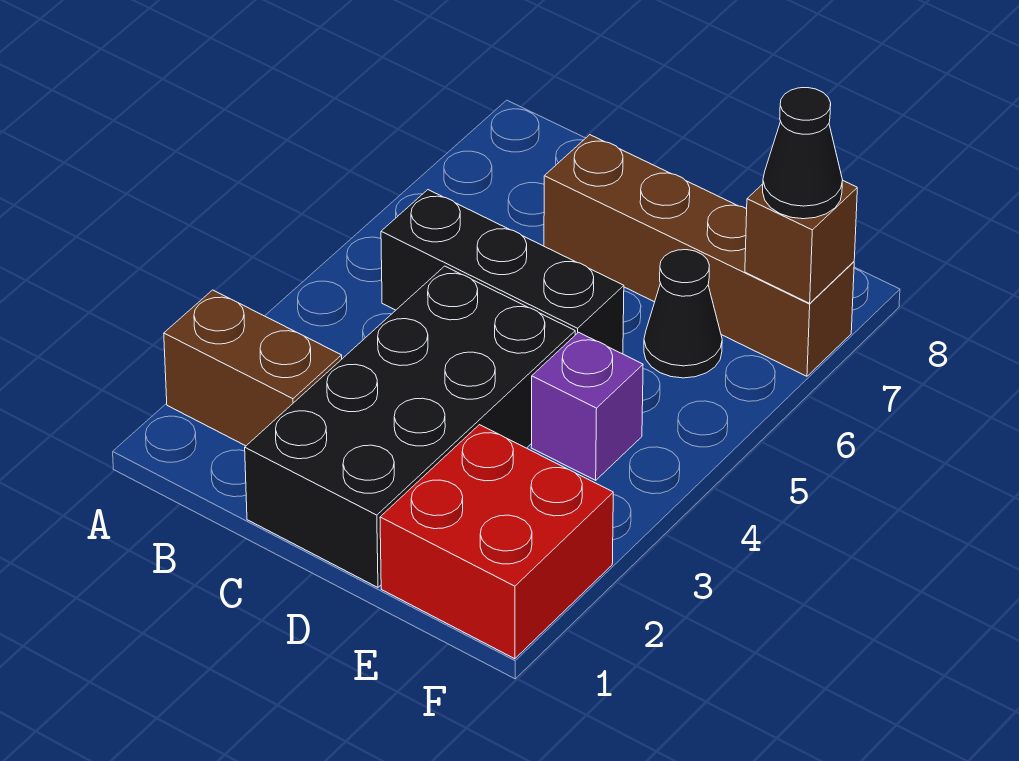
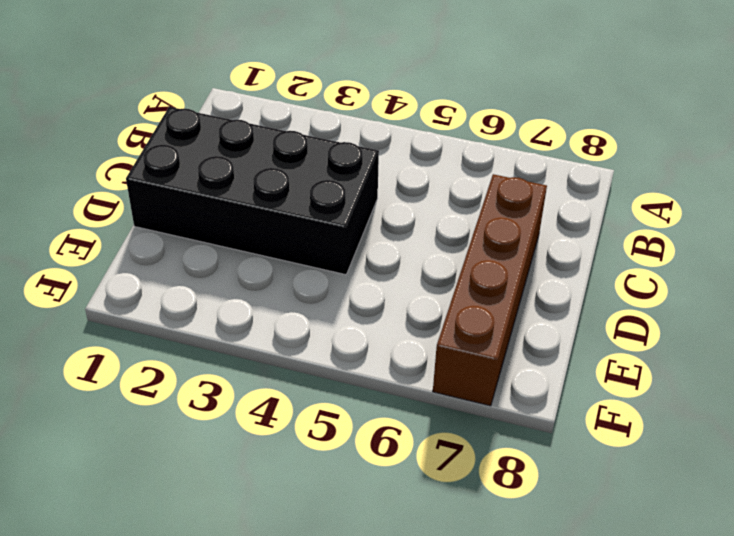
none -> brown 1x2 brick [164,290,342,446]
none -> black 1x3 brick [381,190,624,354]

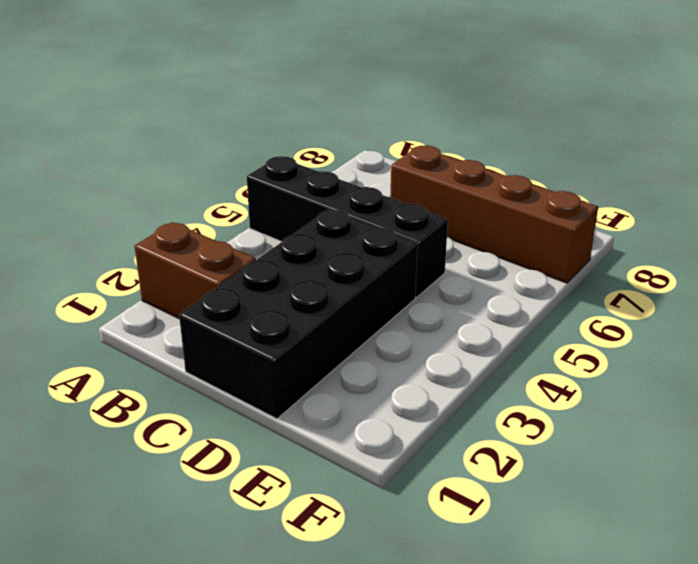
black 1x4 brick [247,156,448,297] -> black 1x3 brick [381,190,624,354]
none -> red 2x2 brick [380,425,613,659]
none -> purple 1x1 brick [531,332,643,480]

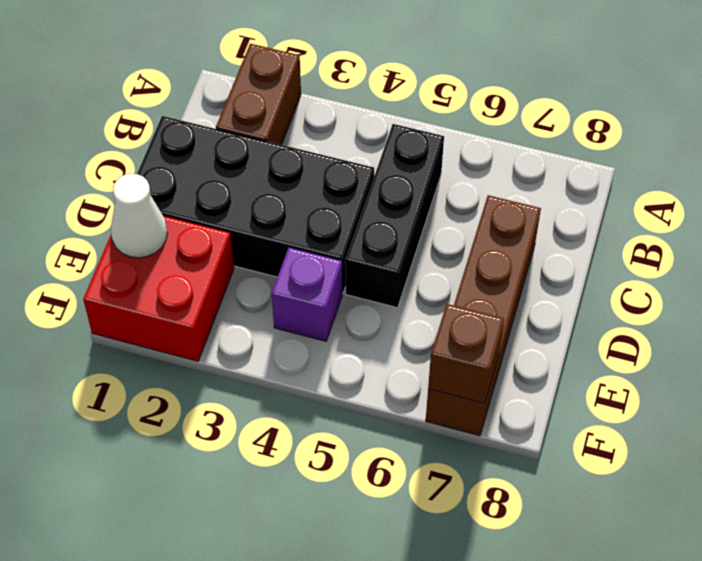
white 1x1 cone [111,174,168,258] -> none
none -> black 1x1 cone [644,250,722,378]
none -> black 1x1 cone [763,88,842,219]

